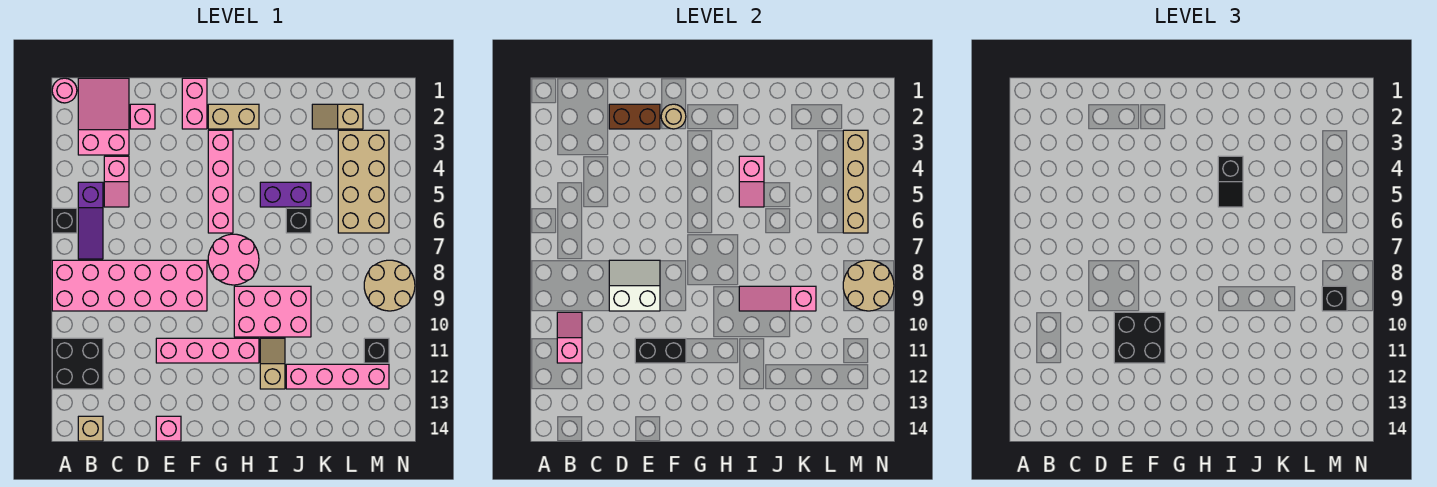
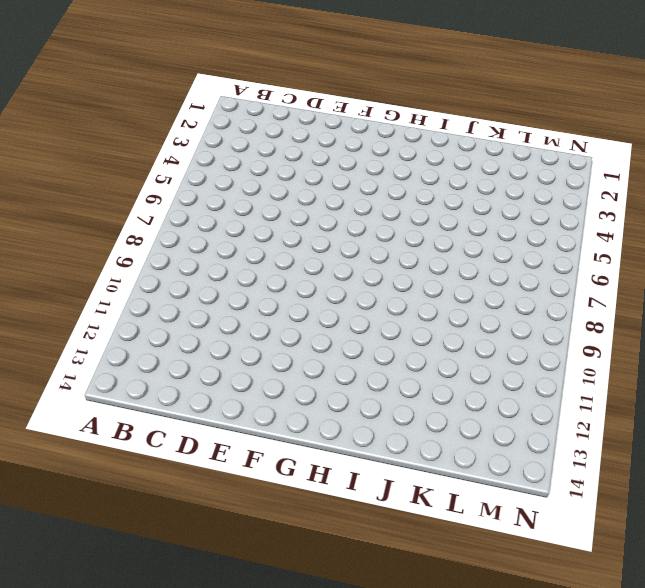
none -> pink 1x1 round brick [52,78,77,103]
none -> black 1x1 brick [52,208,77,233]
none -> pink 2x6 brick [52,260,207,311]
none -> black 2x2 brick [52,338,103,389]

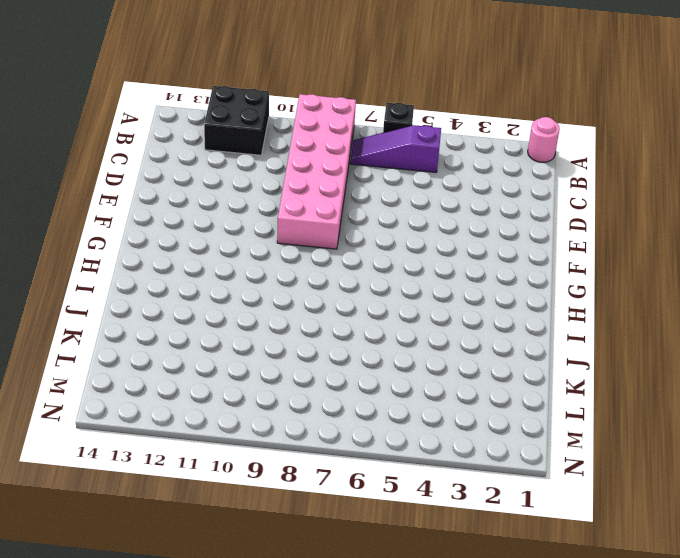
none -> pink 2x3 slope [78,78,129,155]
none -> tan 1x1 brick [78,416,103,441]
none -> pink 1x2 slope [104,156,129,207]
none -> pink 1x1 brick [130,104,155,129]

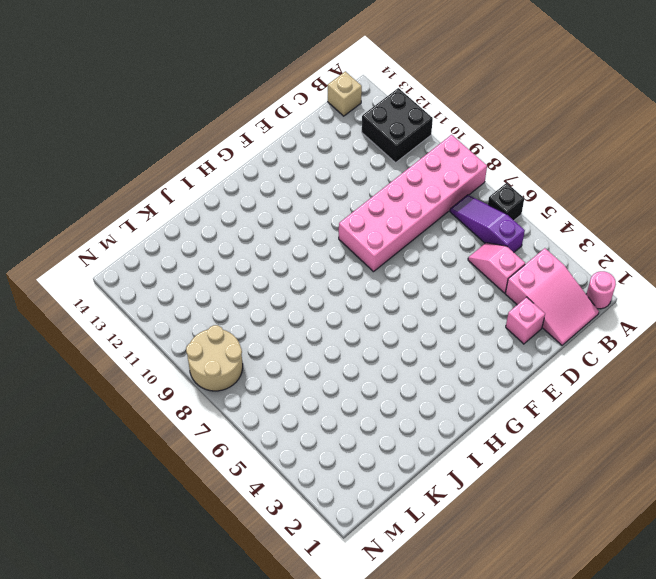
none -> pink 1x4 brick [156,338,259,363]
none -> pink 1x1 brick [156,416,181,441]
none -> pink 1x2 brick [182,78,207,129]
none -> tan 1x2 brick [208,104,259,129]

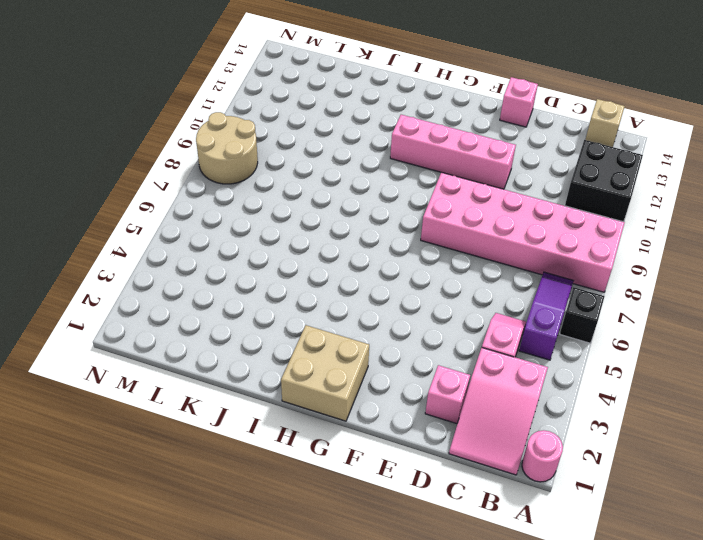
tan 2x2 brick [281,325,369,421] -> tan 1x2 brick [208,104,259,129]
none -> pink 1x2 brick [182,78,207,129]
none -> pink 1x4 brick [208,130,233,233]
none -> pink 2x2 round brick [208,234,259,285]
none -> pink 2x3 brick [234,286,311,337]

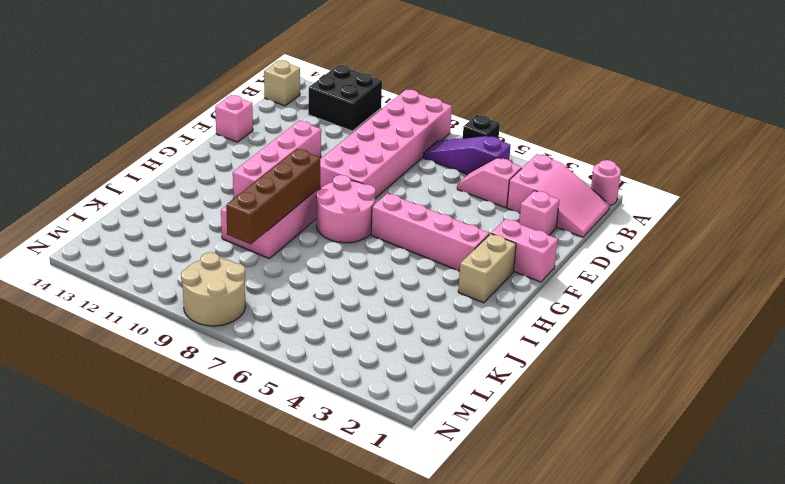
brown 1x4 brick [226,149,320,244] -> pink 1x3 slope [739,286,816,311]
none -> purple 1x2 brick [260,182,311,207]
none -> tan 1x2 slope [260,338,285,389]
none -> black 1x1 brick [286,208,311,233]
none -> pink 1x4 brick [286,364,389,389]

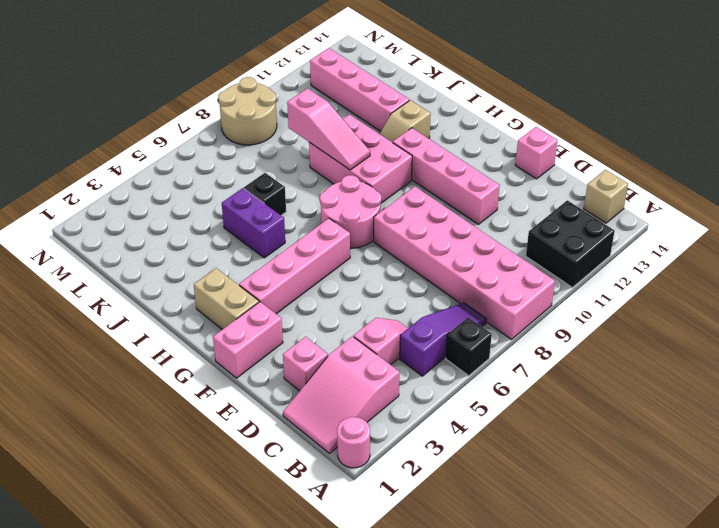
none -> tan 1x2 slope [312,104,363,129]
none -> tan 2x4 brick [338,130,389,233]
none -> black 1x1 brick [364,338,389,363]
none -> pink 1x2 slope [557,312,582,363]

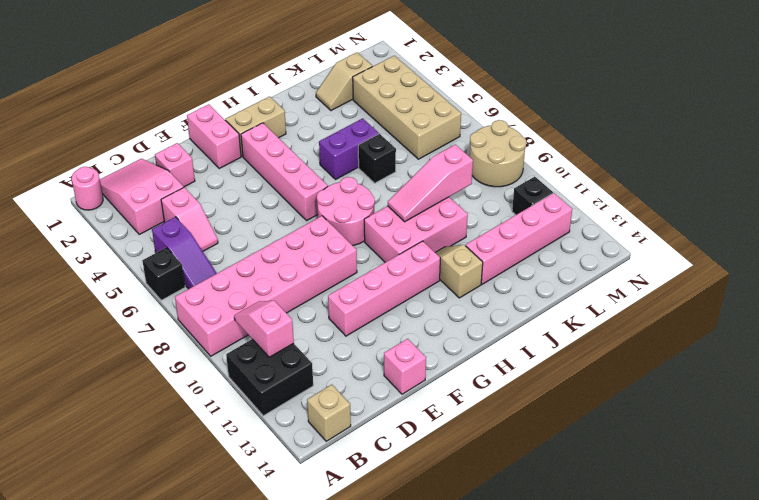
none -> brown 1x2 brick [609,104,660,129]
none -> white 2x2 slope [609,260,660,311]
none -> black 1x2 brick [635,338,686,363]
none -> tan 1x1 round brick [661,104,686,129]

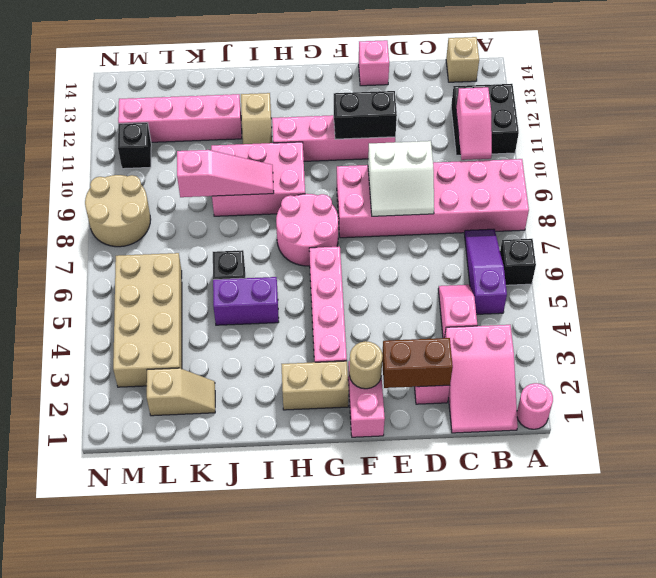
none -> pink 1x2 slope [739,156,764,207]
none -> tan 1x4 brick [843,130,868,233]
none -> tan 2x2 round brick [843,260,894,311]
none -> black 2x2 brick [1114,312,1165,363]

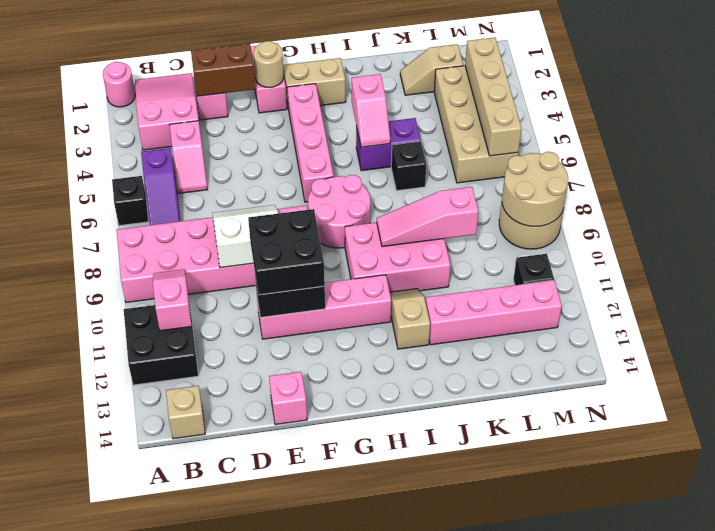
none -> black 1x2 slope [1218,156,1243,207]
none -> black 1x1 brick [1322,286,1347,311]

